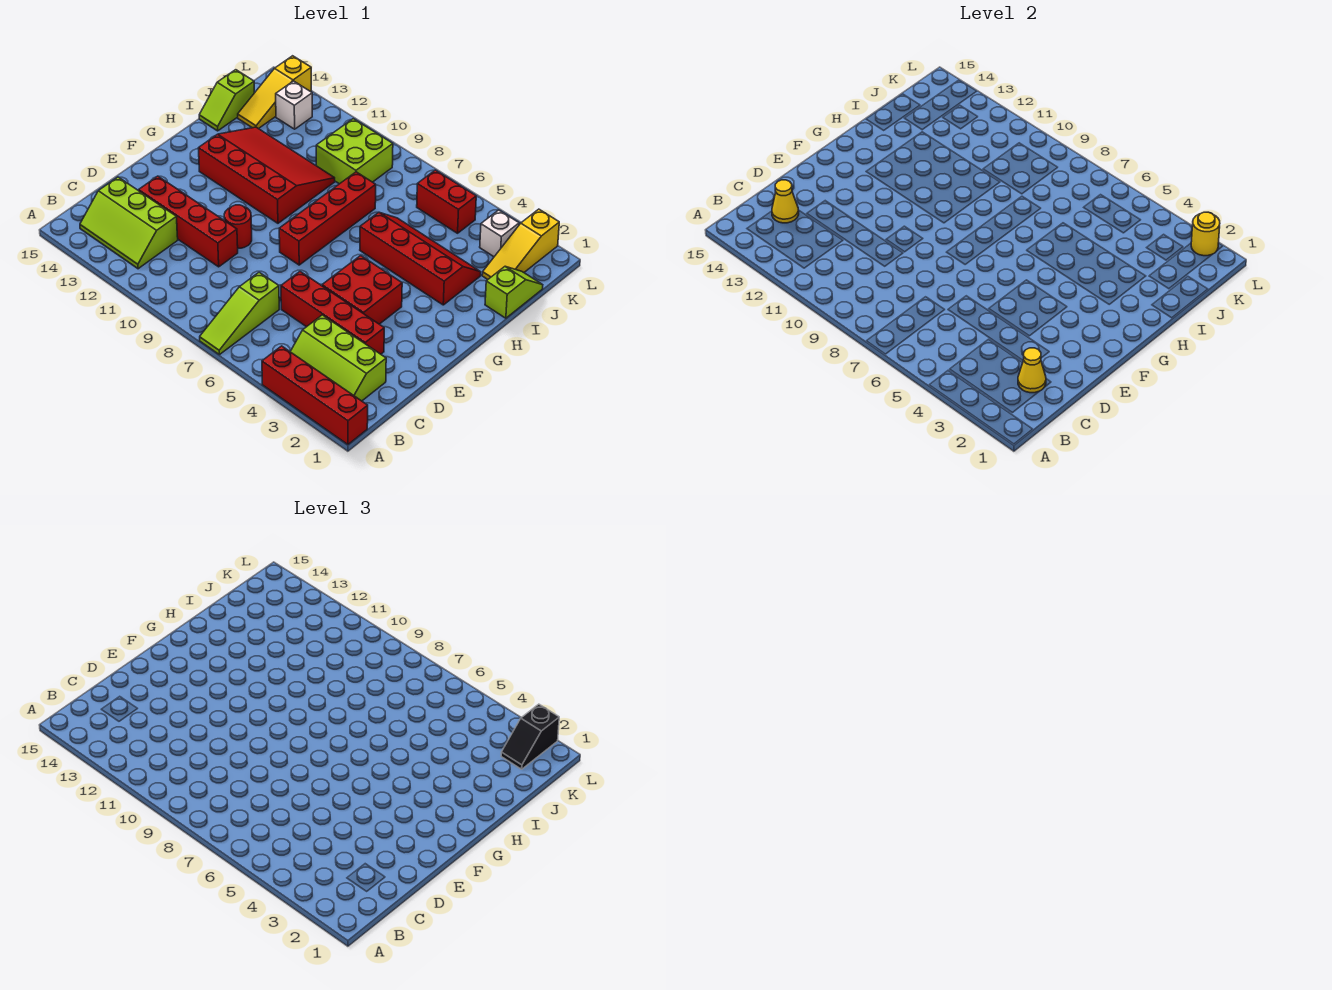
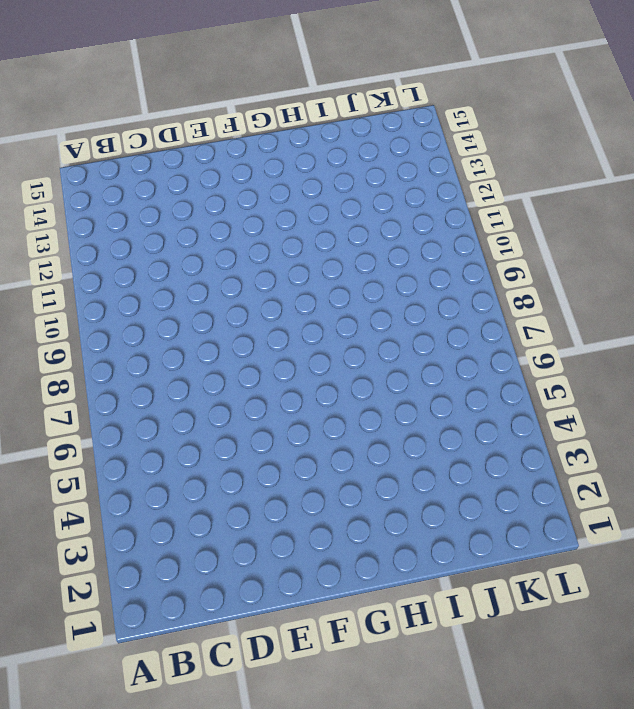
none -> red 1x4 brick [262,346,368,444]
none -> lime 1x3 slope [200,272,279,355]
none -> lime 2x3 slope [290,315,386,401]

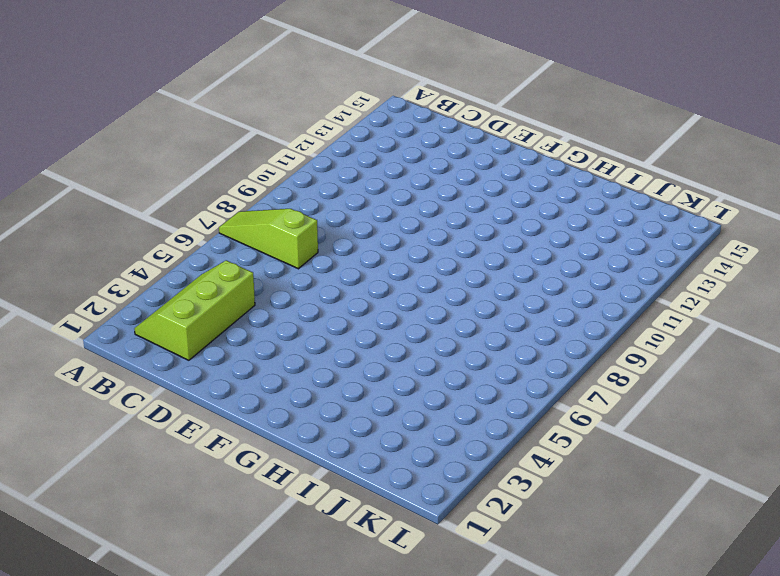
none -> red 1x4 brick [262,346,368,444]
none -> lime 2x3 slope [80,177,178,269]
none -> red 1x4 brick [281,272,384,354]

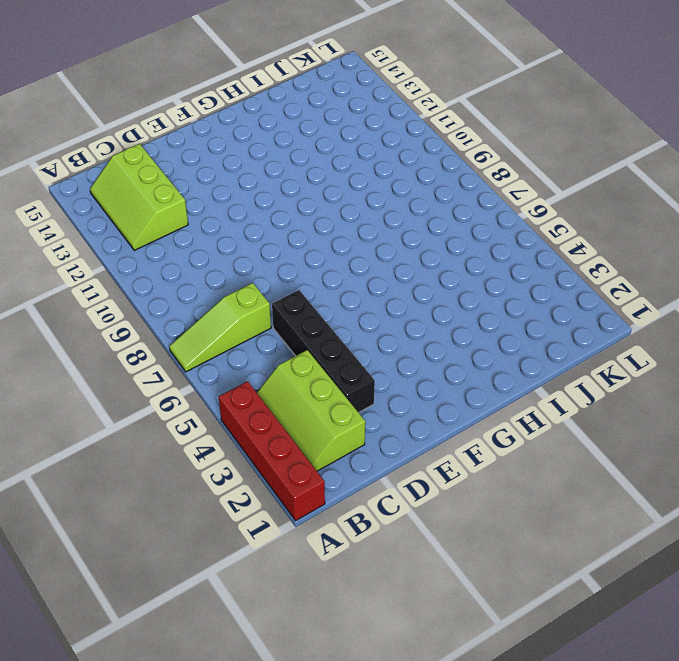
black 1x4 brick [272,290,375,413] -> red 1x4 brick [281,272,384,354]
none -> red 1x4 brick [138,176,238,267]
none -> red 2x2 brick [322,256,402,324]
none -> red 1x1 round brick [224,205,252,248]

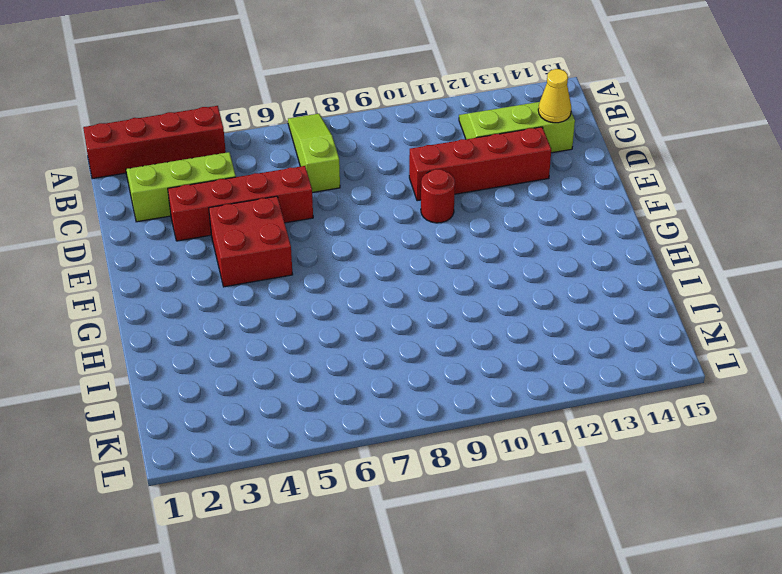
none -> red 1x4 brick [279,172,376,265]
none -> red 3x4 slope [198,127,335,223]
none -> red 2x4 slope [360,212,481,305]

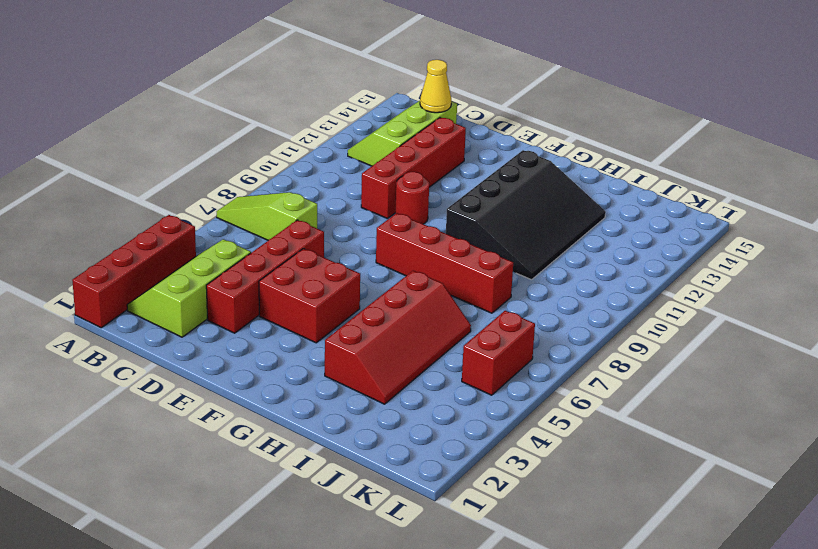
black 3x4 slope [446,150,606,280] -> red 3x4 slope [198,127,335,223]
none -> lime 1x2 slope [485,267,543,318]
none -> lime 1x2 slope [199,70,254,131]
none -> yellow 1x3 slope [482,209,559,279]

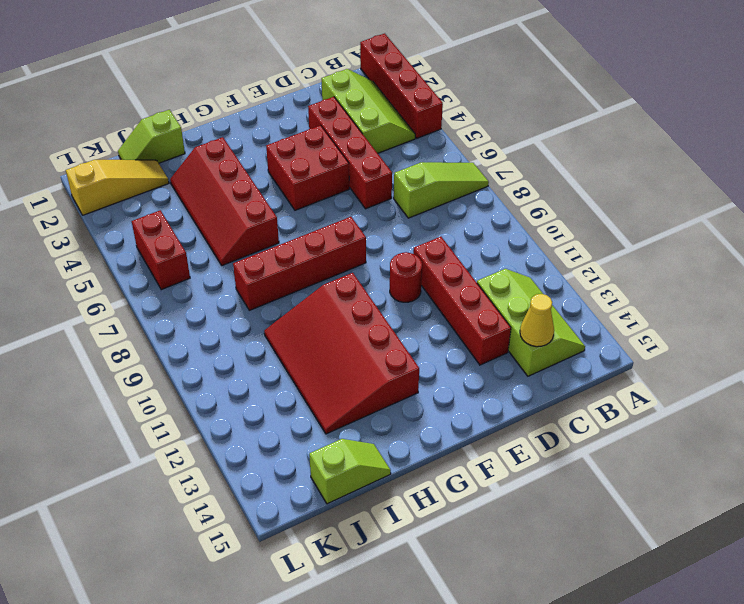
none -> lime 2x2 brick [316,119,393,184]
none -> yellow 1x3 slope [238,56,311,129]
none -> white 1x1 brick [480,210,519,257]

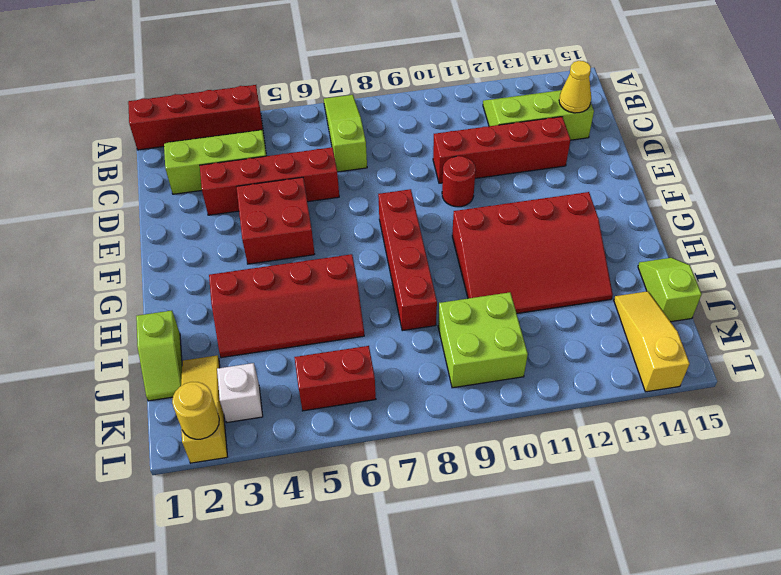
none -> white 1x1 brick [276,81,312,129]
none -> yellow 1x1 cone [1018,348,1046,393]
none -> black 1x2 slope [501,704,559,769]

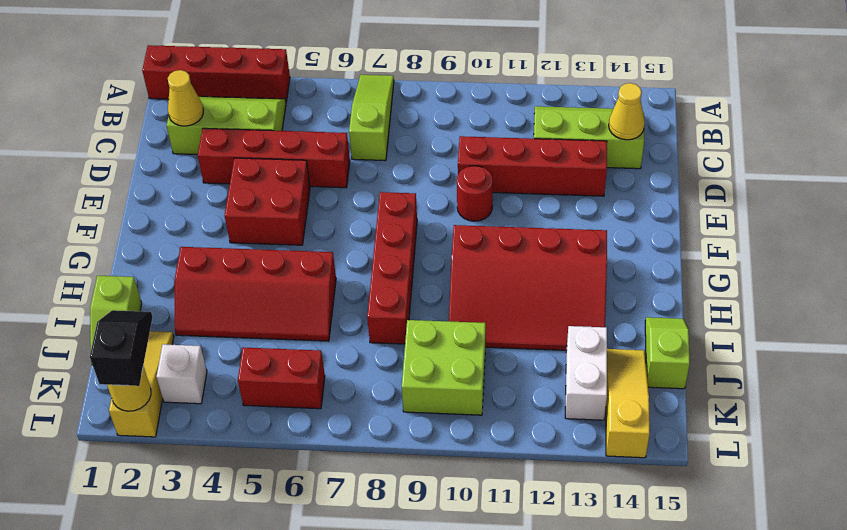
white 1x2 brick [565,326,607,420] -> white 1x1 brick [276,81,312,129]

